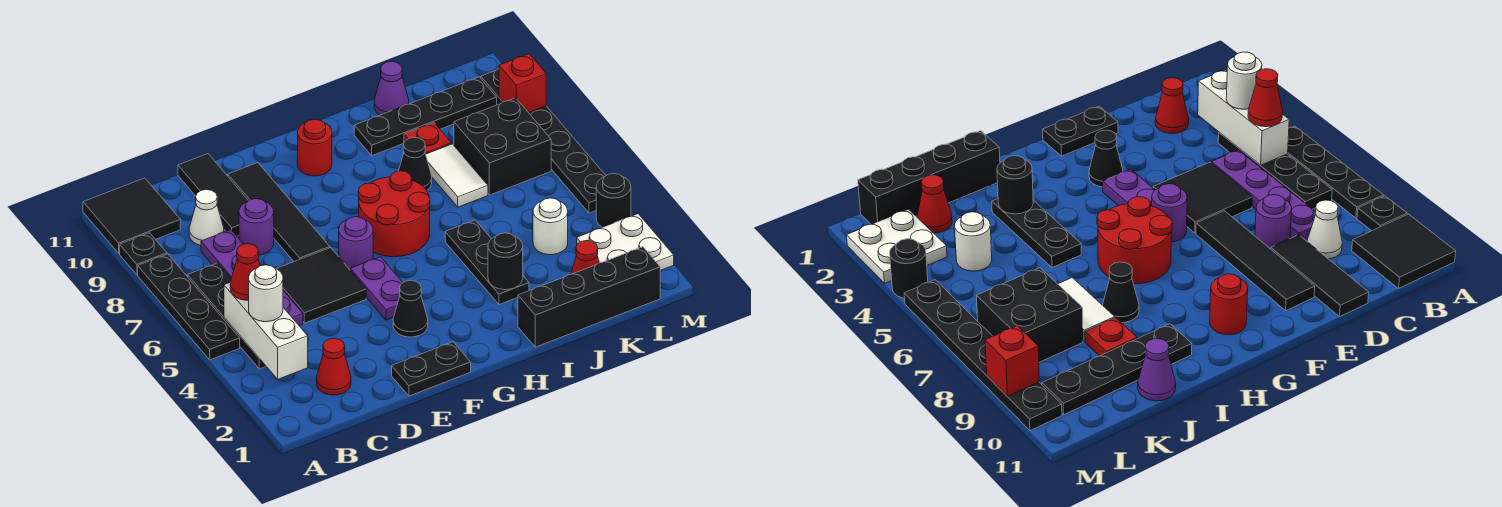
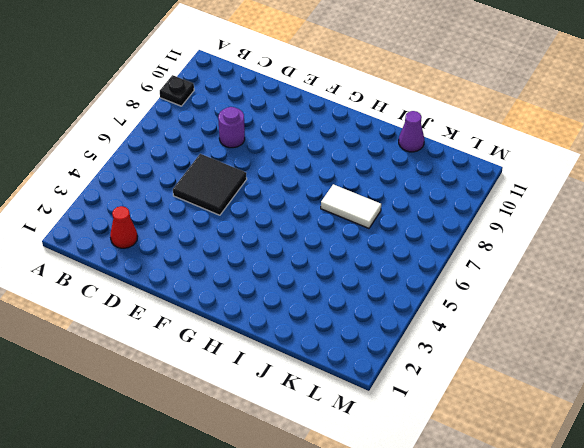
white 1x2 tile [321,184,381,228] -> white 1x2 tile turned to [426,144,488,207]
none -> black 1x4 plate [138,254,240,360]
none -> black 2x2 tile [83,178,180,253]
none -> black 1x4 plate [188,263,266,369]
none -> purple 1x4 plate [201,230,303,325]

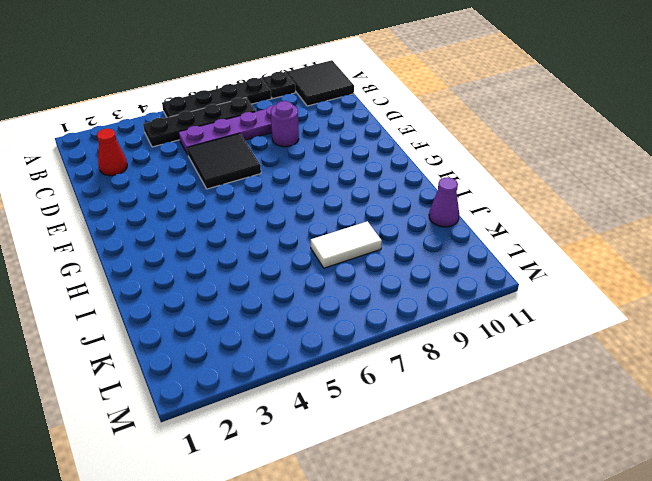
none -> white 1x1 cone [189,190,224,245]
none -> black 1x3 tile [178,154,248,236]
none -> black 1x2 plate [392,342,471,396]
none -> black 1x4 tile [228,163,330,262]

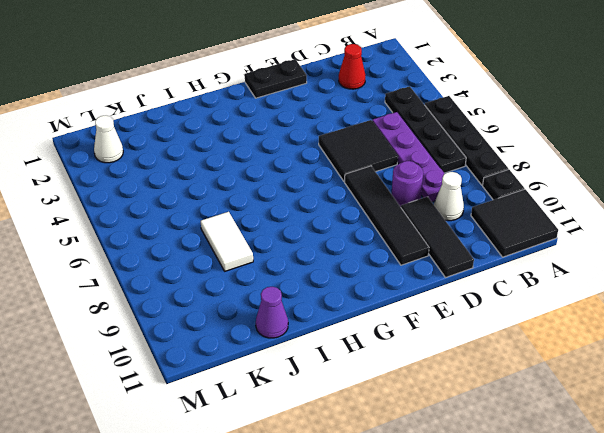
white 1x1 cone [94,116,123,163] -> white 2x2 plate [577,214,674,271]
none -> black 1x1 cone [393,280,428,337]
none -> purple 1x2 plate [350,257,403,320]
none -> purple 1x1 round brick [339,217,373,270]
none -> red 2x2 round brick [358,171,430,257]

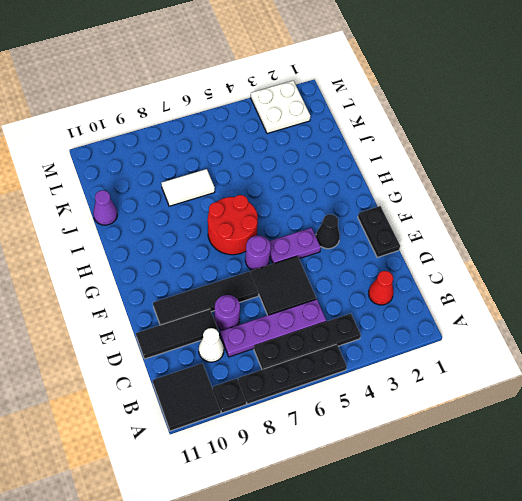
none -> red 1x1 round brick [298,119,332,176]
none -> black 1x4 brick [518,247,660,347]
none -> black 1x3 plate [445,220,529,305]
none -> black 1x1 cone [399,137,432,191]

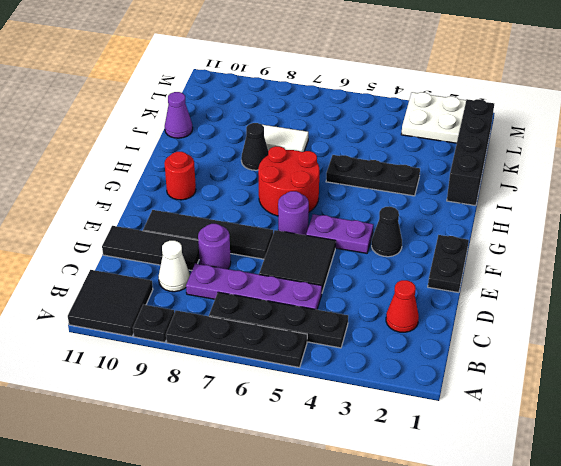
none -> black 1x4 plate [354,77,497,156]
none -> red 1x1 plate [404,123,452,154]
none -> red 1x1 cone [571,241,599,274]
none -> white 1x1 round brick [533,198,568,255]

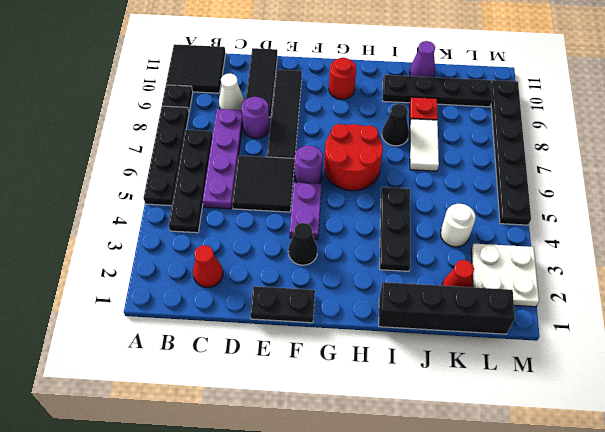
none -> black 2x2 brick [454,98,551,195]
none -> black 1x1 round brick [596,173,631,227]
none -> white 1x3 brick [224,283,308,379]
none -> black 1x1 round brick [488,233,523,290]

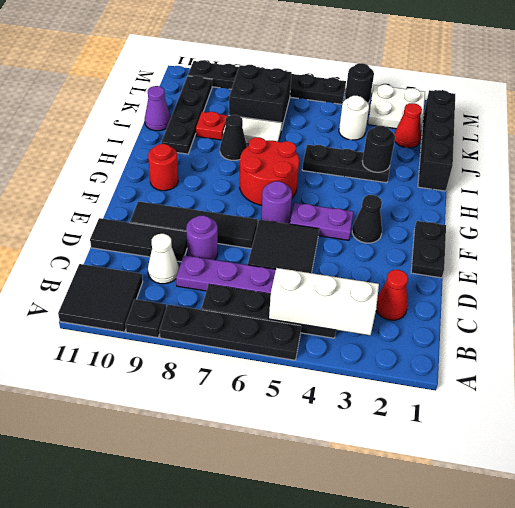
none -> red 1x1 brick [499,54,546,113]
none -> white 1x1 round brick [249,265,283,322]
none -> red 1x1 cone [230,244,260,300]

